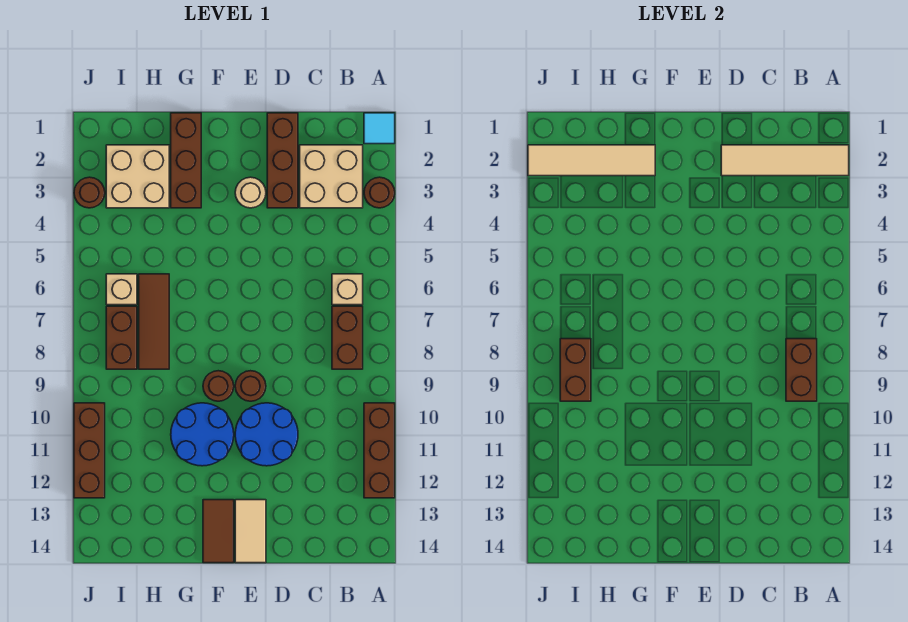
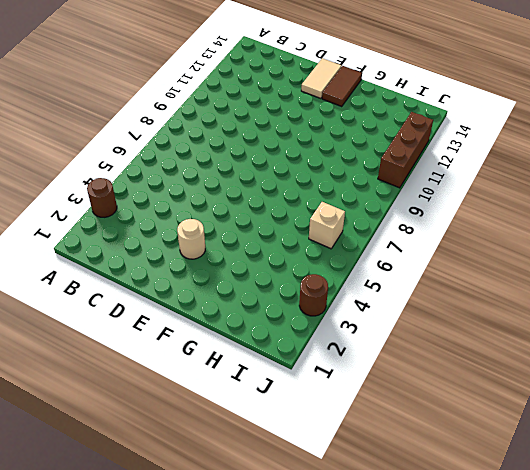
none -> cyan 1x1 tile [364,113,395,144]
none -> brown 1x3 brick [364,403,395,498]
none -> tan 2x2 brick [300,145,363,208]

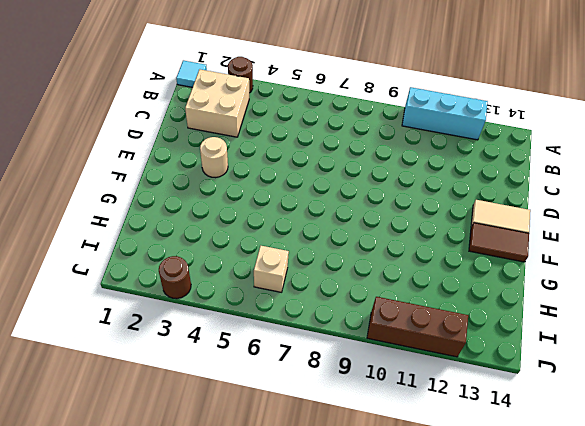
cyan 1x3 brick [402,87,488,140] -> brown 1x3 brick [364,403,395,498]
none -> tan 1x1 brick [332,274,363,305]
none -> brown 1x2 brick [332,306,363,369]
none -> brown 1x3 brick [267,113,298,208]

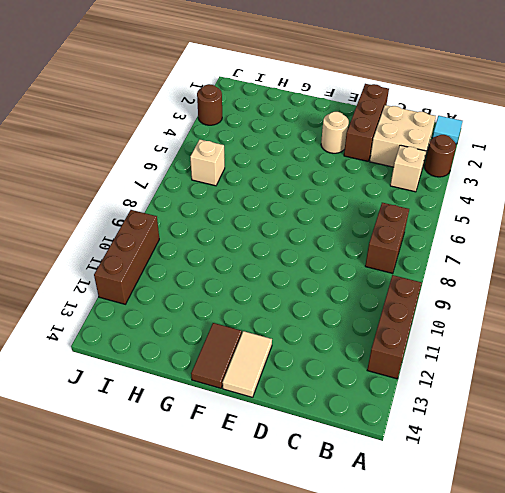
tan 1x1 brick [390,145,426,192] -> tan 1x1 brick moved to [332,274,363,305]
none -> blue 2x2 round brick [235,403,298,466]
none -> brown 1x1 round brick [235,371,266,401]
none -> brown 1x1 round brick [203,371,234,401]

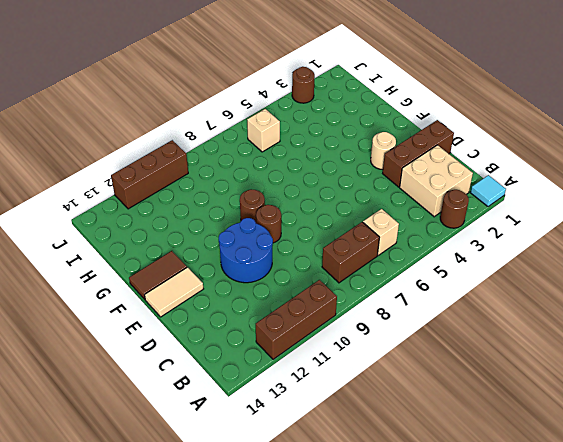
none -> blue 2x2 round brick [171,403,234,466]
none -> brown 1x3 brick [171,113,201,208]
none -> tan 2x2 brick [106,145,169,208]

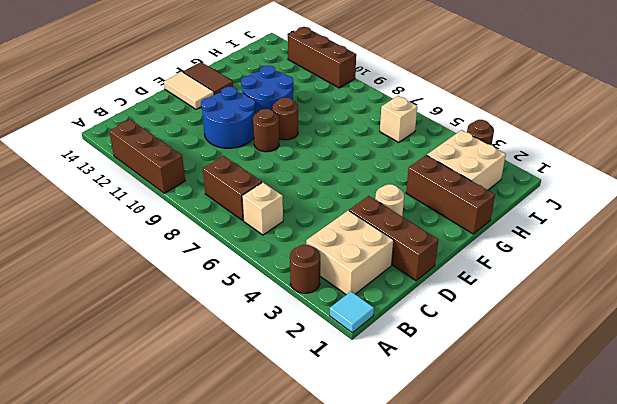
none -> brown 1x3 tile [139,274,169,369]
none -> brown 1x2 brick [106,306,137,369]
none -> tan 1x4 tile [721,145,849,176]

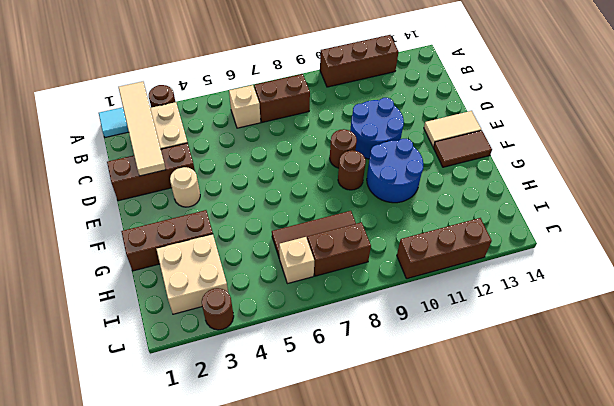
none -> brown 1x2 brick [786,339,817,401]
none -> tan 1x4 tile [528,145,655,176]
none -> brown 1x2 brick [560,339,591,401]

